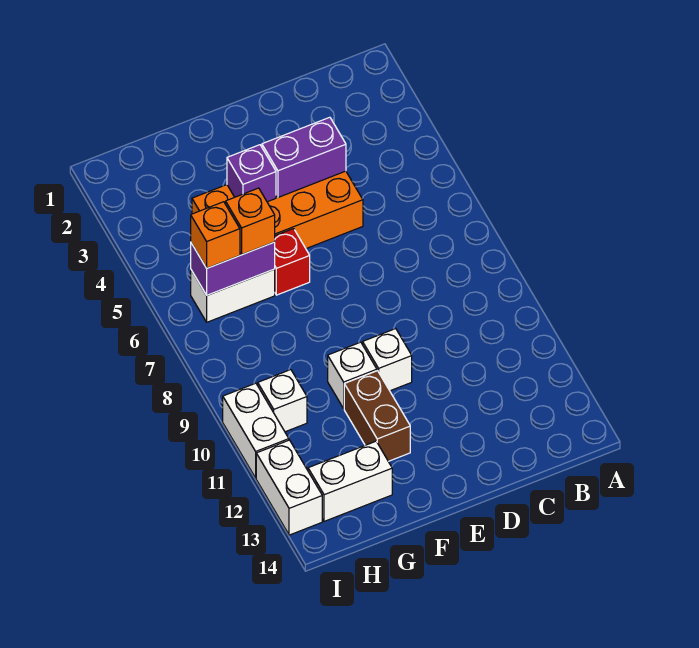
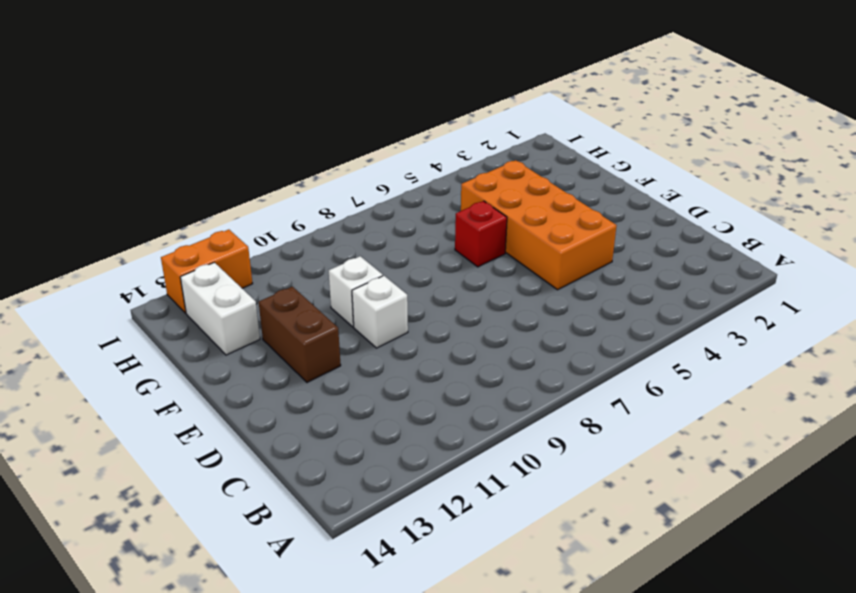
brown 1x2 brick [259,287,341,382] -> brown 1x2 brick turned to [344,371,410,461]
orange 1x2 brick [161,230,253,313] -> white 1x2 brick [256,440,322,535]
none -> white 1x2 brick [191,269,275,322]
none -> white 1x1 brick [258,370,307,432]
none -> white 1x2 brick [223,383,289,478]

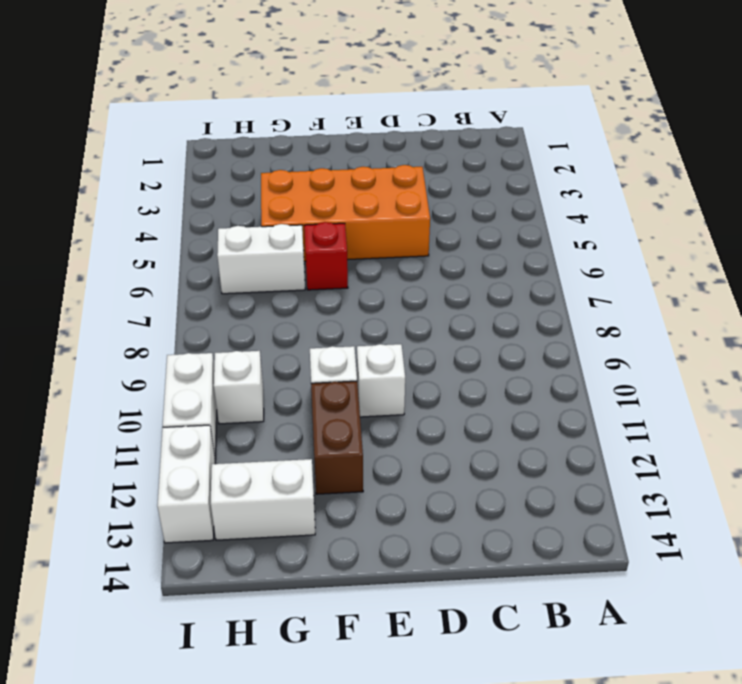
none -> purple 1x2 brick [262,117,346,197]
none -> purple 1x1 brick [227,145,276,202]
none -> purple 1x2 brick [191,242,275,295]

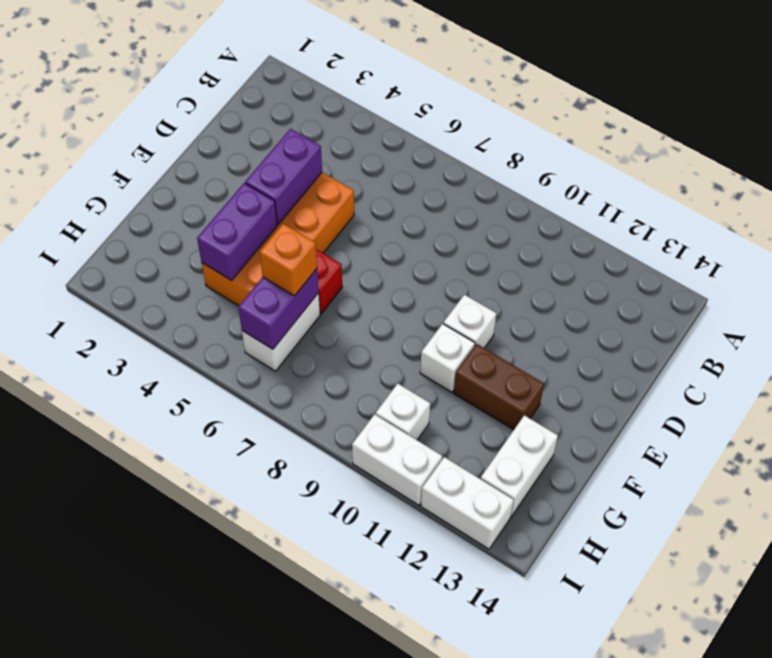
purple 1x2 brick [197,183,277,280] -> purple 1x1 brick [227,145,276,202]
none -> orange 1x1 brick [191,202,240,268]

